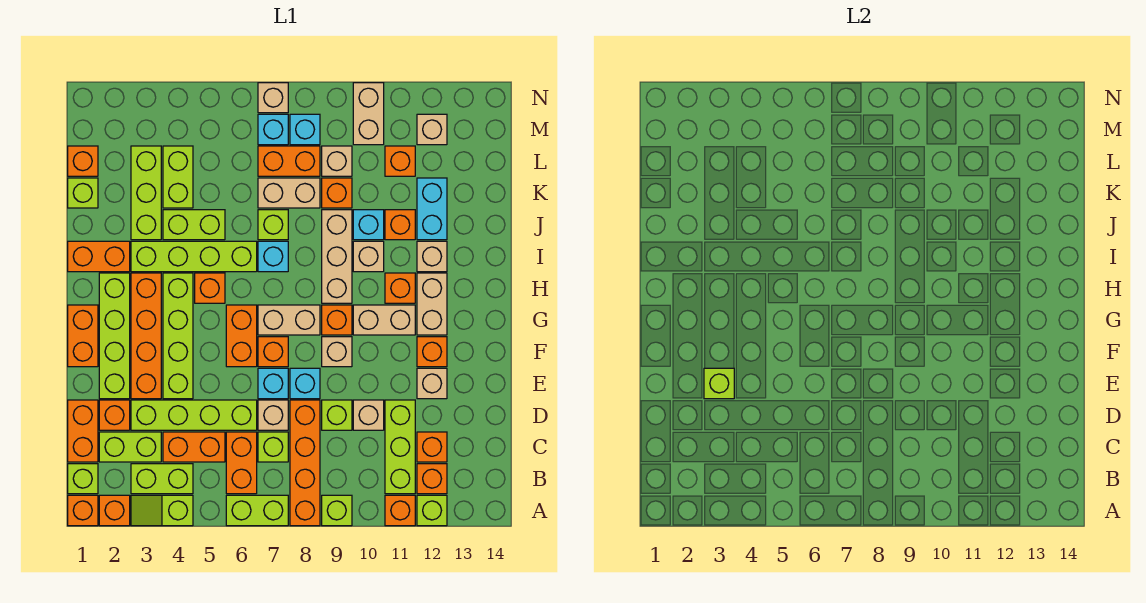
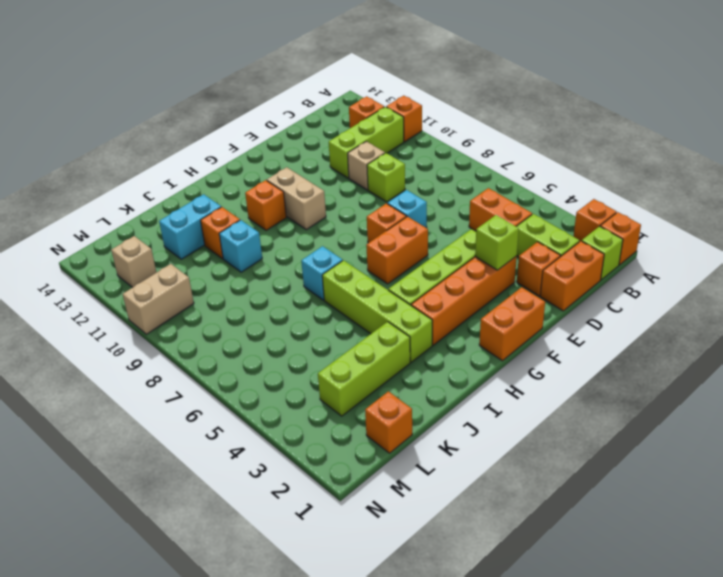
none -> lime 1x2 slope [131,495,193,526]
none -> lime 1x2 brick [226,495,288,526]
none -> orange 1x4 brick [290,400,320,526]
none -> lime 1x1 brick [322,495,352,526]

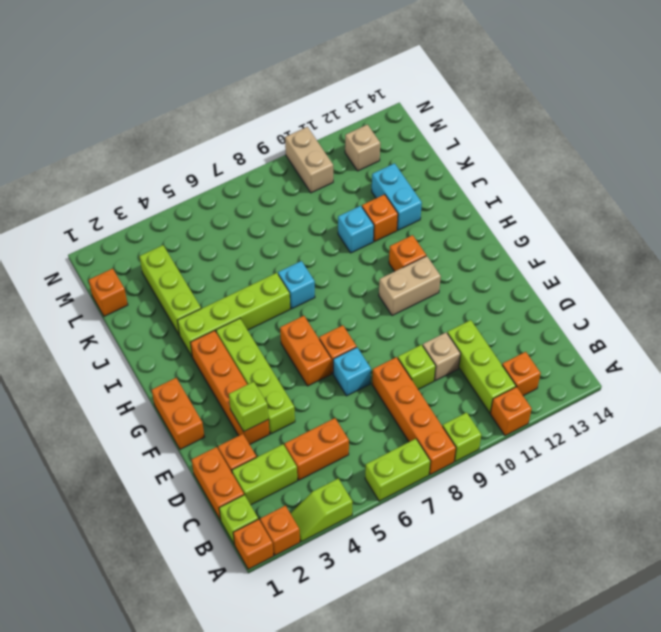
none -> lime 1x1 brick [417,495,447,526]
none -> lime 1x2 brick [131,464,193,494]
none -> orange 1x2 brick [226,432,257,494]
none -> lime 1x1 brick [258,432,288,462]

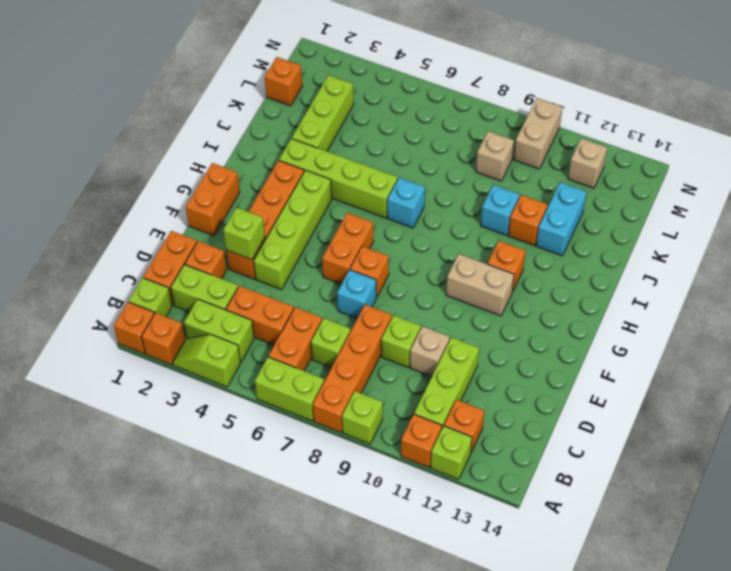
none -> orange 1x1 brick [417,432,447,462]
none -> lime 1x4 brick [131,400,257,430]
none -> tan 1x1 brick [258,400,288,430]
none -> lime 1x4 brick [99,273,130,399]

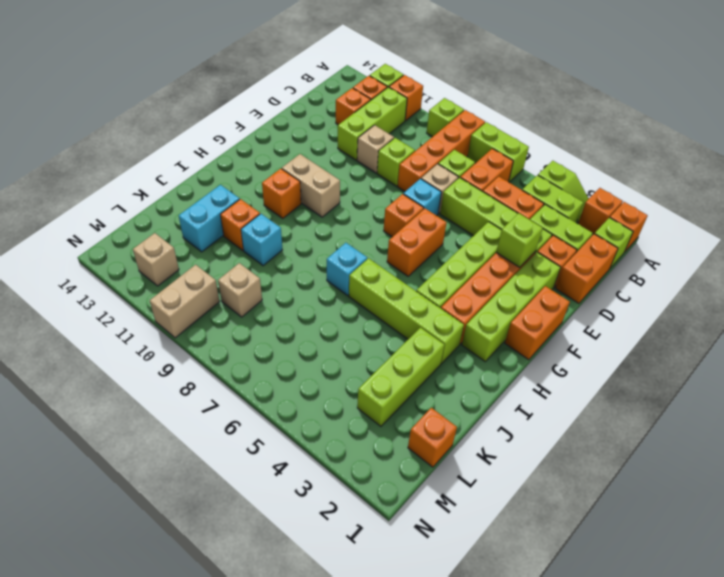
none -> cyan 1x1 brick [290,368,320,399]
none -> tan 1x1 brick [417,368,447,399]
none -> tan 1x1 brick [322,337,352,367]
none -> orange 1x1 brick [417,337,447,367]

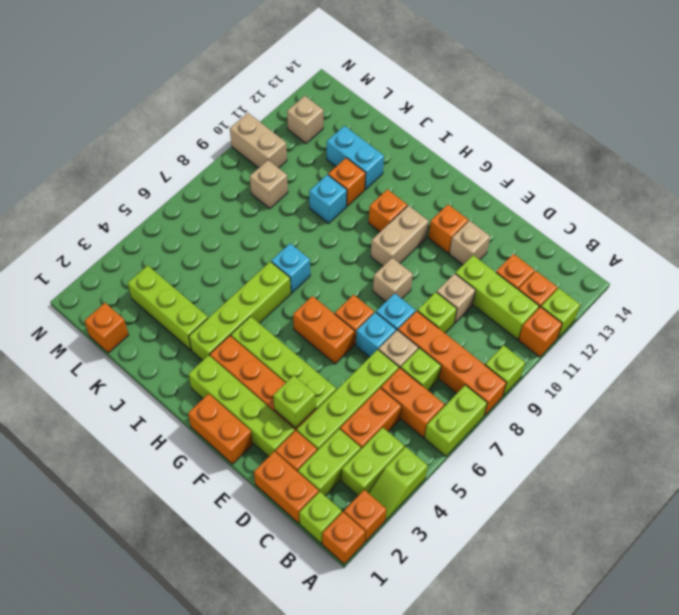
none -> tan 1x2 brick [258,305,320,335]
none -> orange 1x1 brick [322,305,352,335]
none -> tan 1x2 brick [417,273,447,335]
none -> orange 1x1 brick [195,273,225,303]

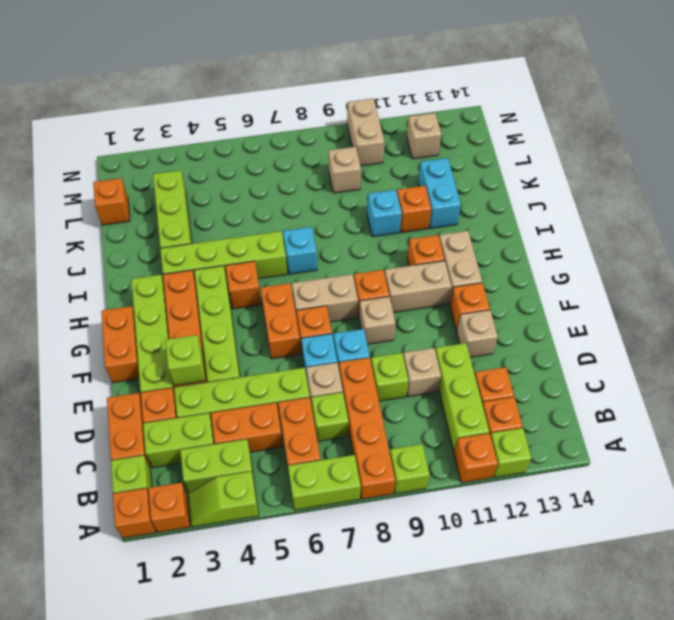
none -> tan 1x3 brick [322,210,352,303]
none -> orange 1x2 brick [68,241,130,272]
none -> tan 1x1 brick [353,241,384,272]
none -> tan 1x1 brick [417,241,447,272]

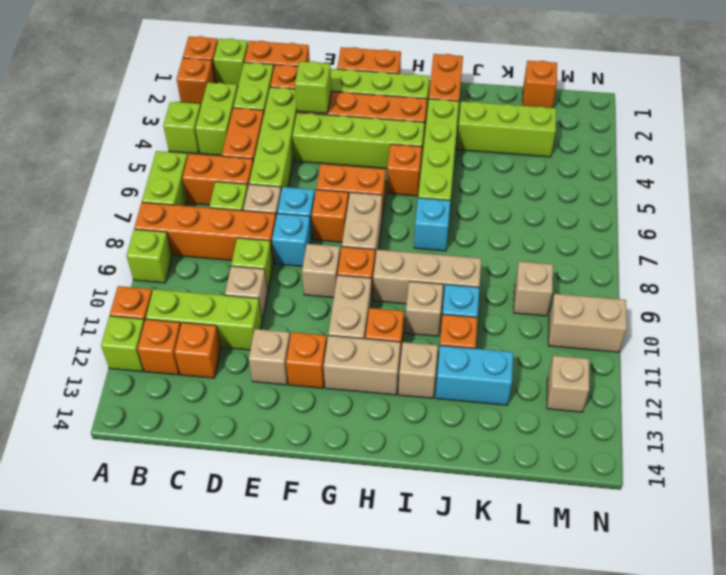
none -> lime 1x2 brick [163,210,225,240]
none -> lime 1x1 brick [258,210,288,240]
none -> lime 1x1 brick [68,178,98,208]
none -> lime 1x2 brick [163,146,193,208]

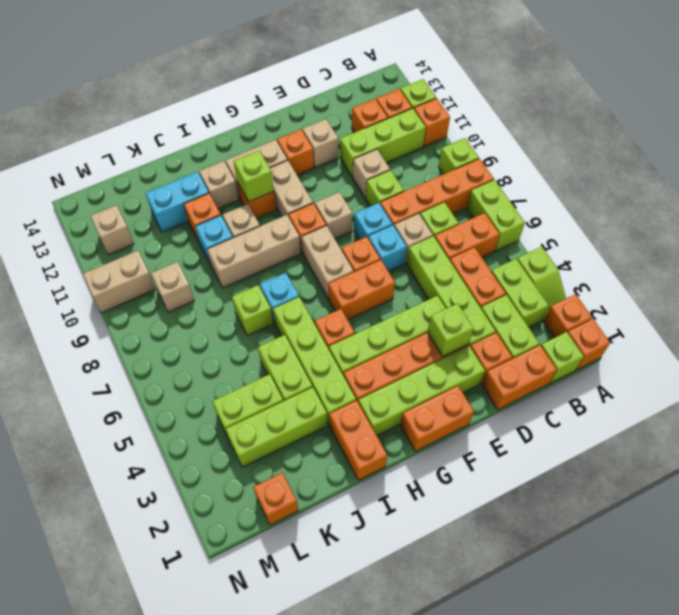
lime 1x1 brick [234,151,274,202] -> lime 1x1 brick moved to [68,178,98,208]
none -> tan 1x2 brick [258,178,320,208]
none -> orange 1x1 brick [322,178,352,208]
none -> orange 1x2 brick [258,146,320,176]
none -> orange 1x1 brick [385,146,415,176]

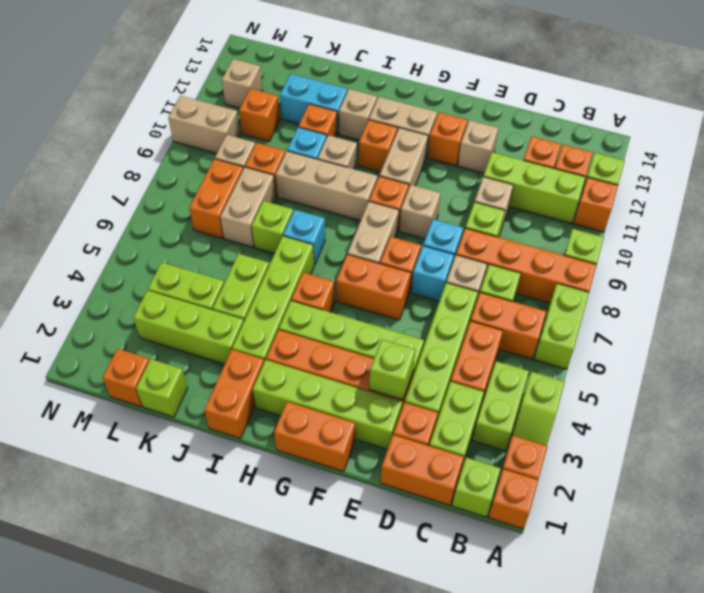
none -> cyan 1x1 brick [258,114,288,145]
none -> cyan 1x1 brick [290,114,320,145]
none -> tan 1x1 brick [258,83,288,113]

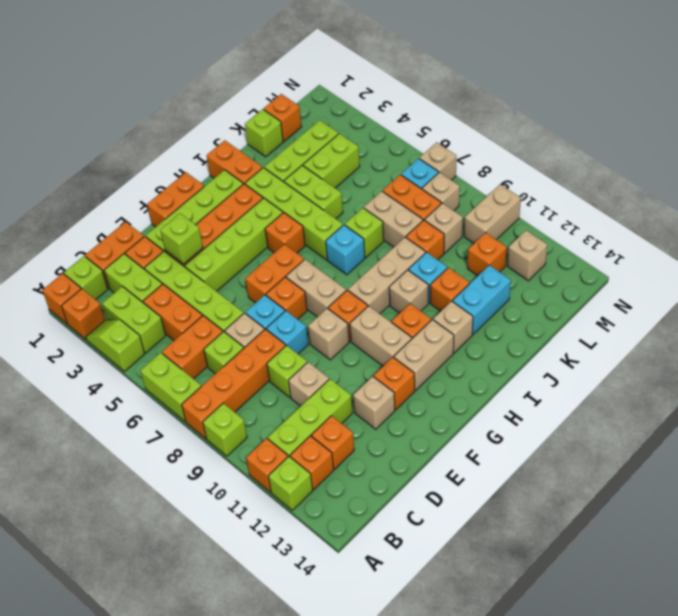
tan 1x1 brick [422,172,460,211] -> cyan 1x1 brick [290,114,320,145]

